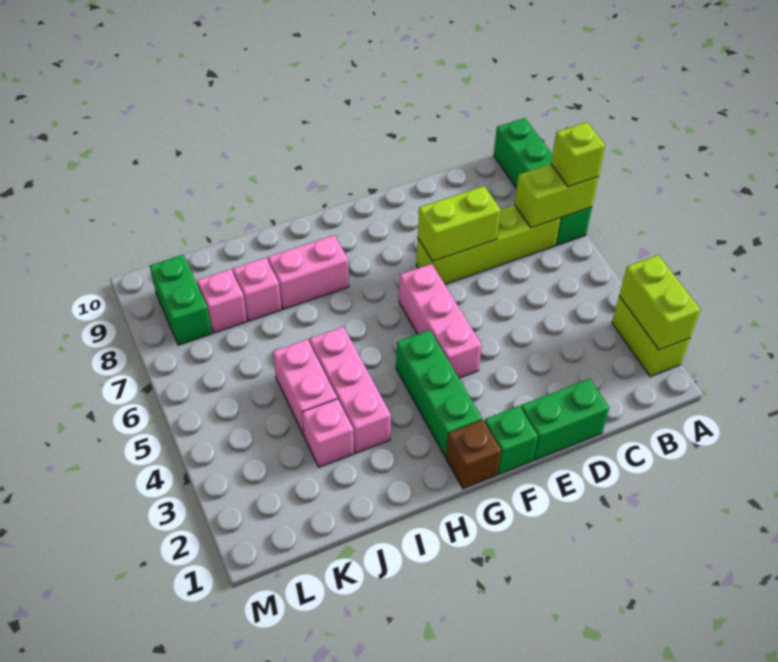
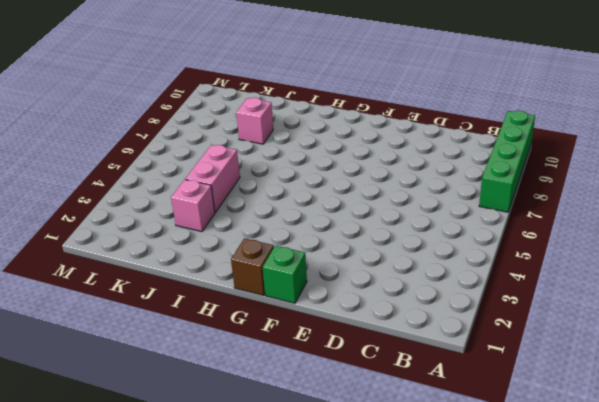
none -> lime 1x2 brick [612,296,690,377]
none -> lime 1x4 brick [416,205,561,284]
none -> green 1x2 brick [521,379,609,460]

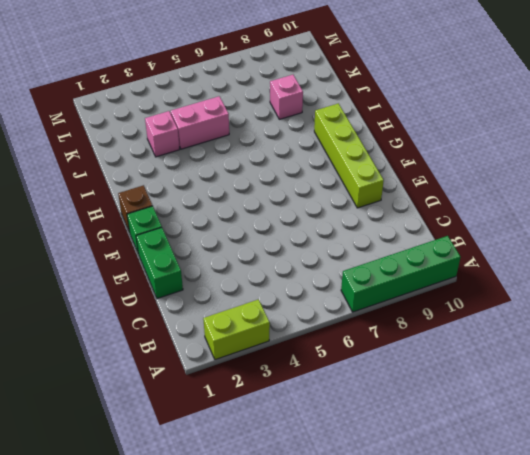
lime 1x4 brick [314,103,384,208] -> lime 1x4 brick moved to [416,205,561,284]
none -> pink 1x3 brick [399,264,482,378]
none -> green 1x3 brick [396,330,482,457]
none -> pink 1x2 brick [268,235,349,309]

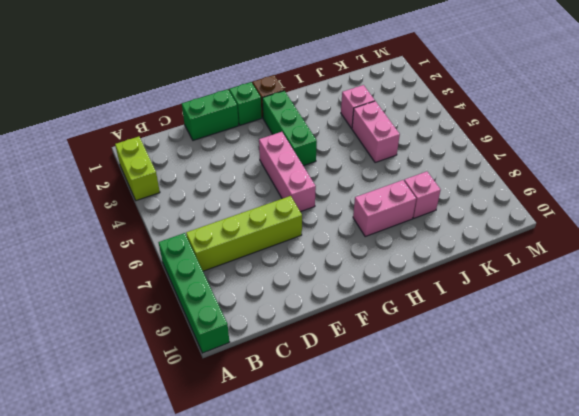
none -> pink 1x3 brick [309,327,391,453]
none -> pink 1x1 brick [197,269,247,333]
none -> green 1x2 brick [150,255,212,345]

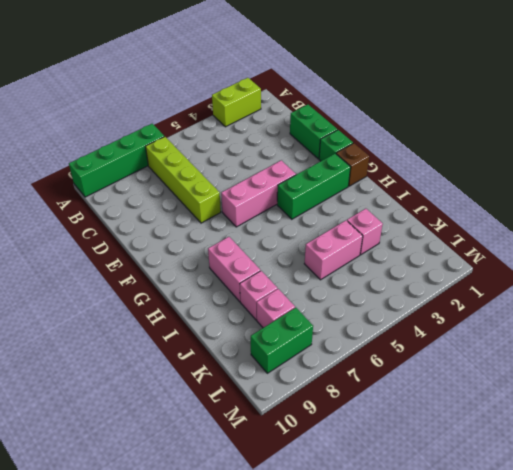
none -> pink 1x3 brick [309,327,391,453]
none -> lime 1x2 brick [619,255,700,350]
none -> lime 1x2 brick [515,164,598,228]

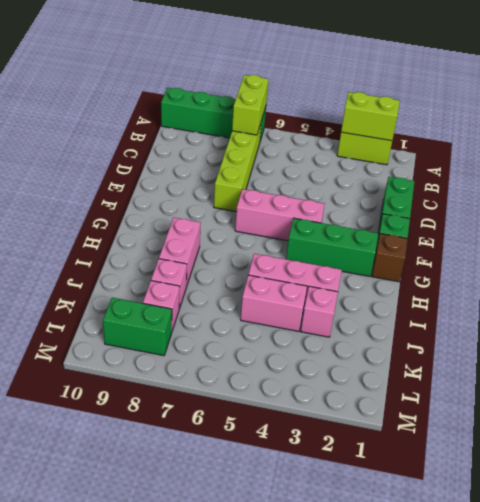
none -> lime 1x2 brick [418,186,501,261]
none -> lime 1x1 brick [551,122,605,187]

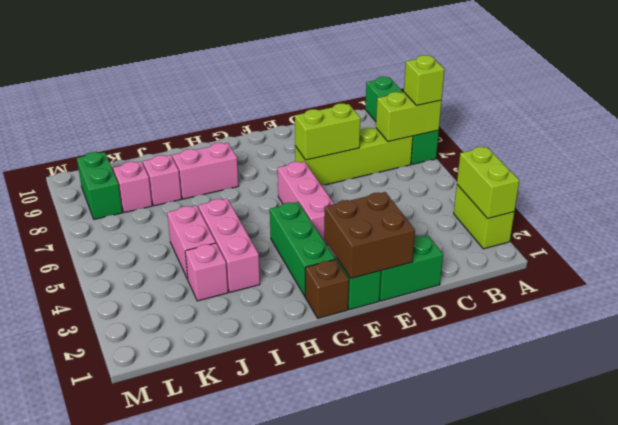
brown 2x2 brick [324,192,415,278] -> none

